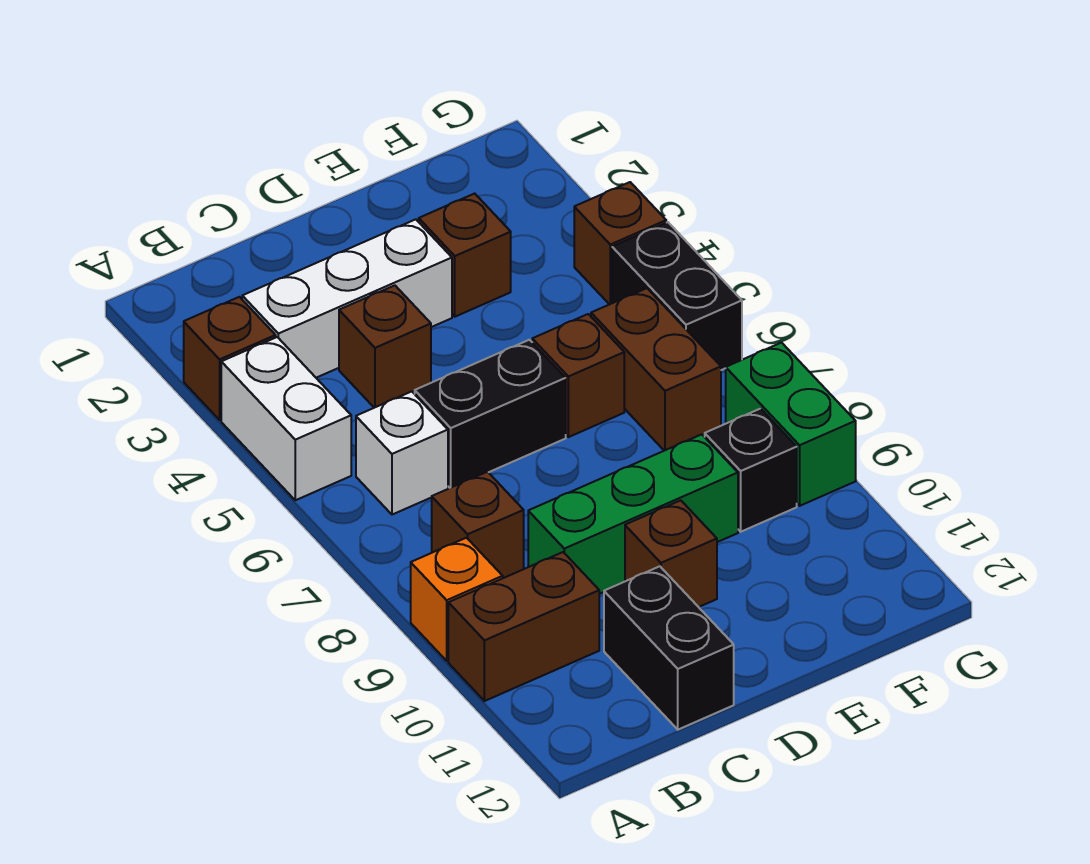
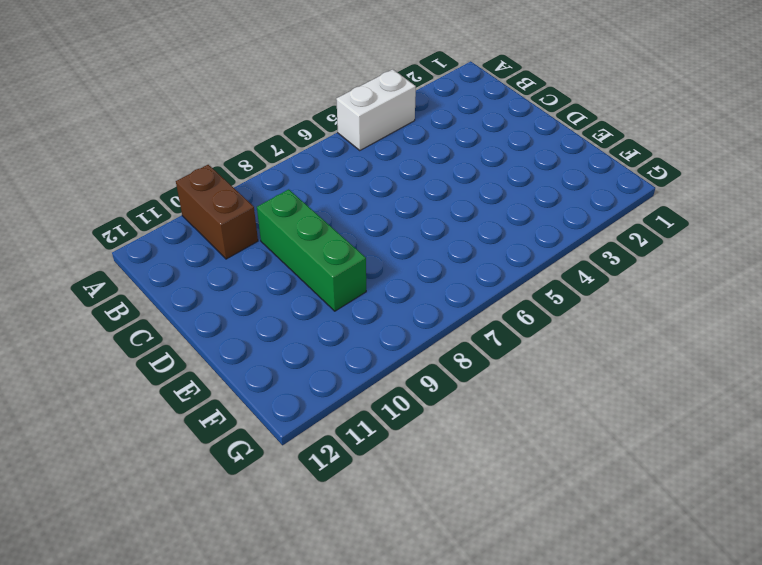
none -> brown 1x1 brick [184,297,276,420]
none -> orange 1x1 brick [411,538,503,661]
none -> white 1x3 brick [242,219,452,378]

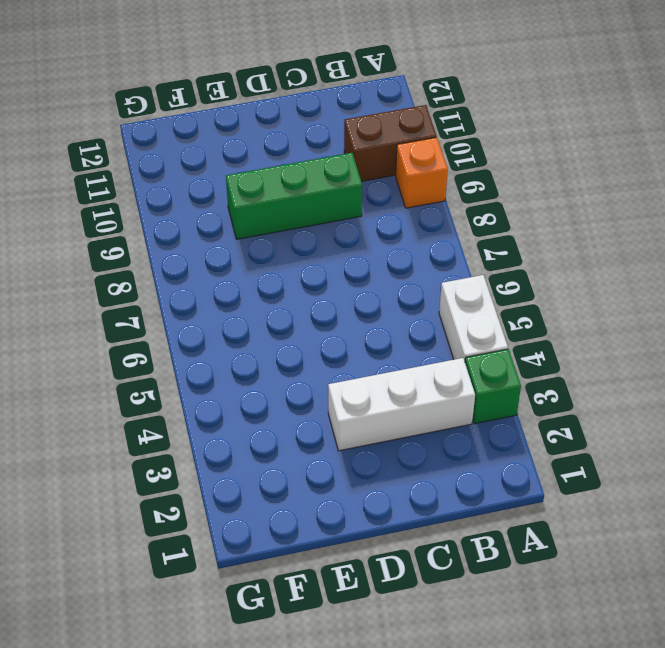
green 1x1 brick [465,349,521,424] -> brown 1x1 brick [184,297,276,420]
none -> white 1x1 brick [356,391,448,515]
none -> brown 1x1 brick [432,472,524,578]
none -> brown 1x1 brick [339,285,431,408]

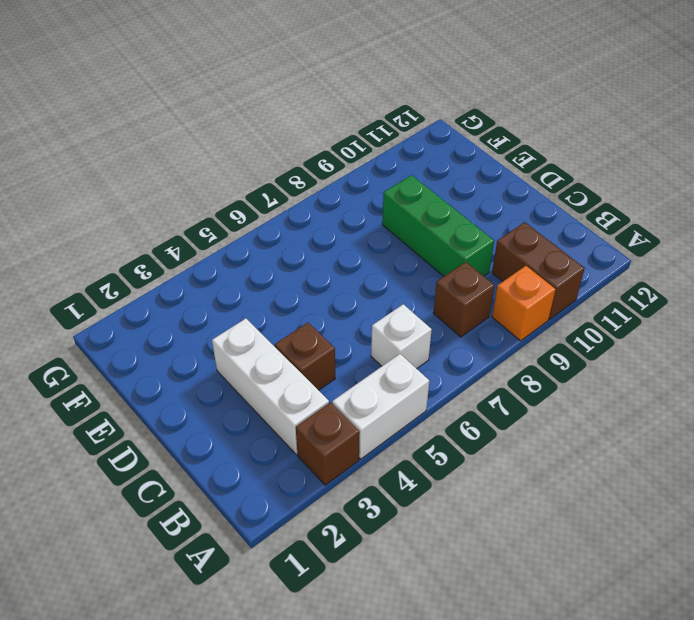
none -> black 1x2 brick [415,340,566,488]
none -> black 1x2 brick [604,566,734,730]
none -> brown 1x1 brick [625,500,717,607]

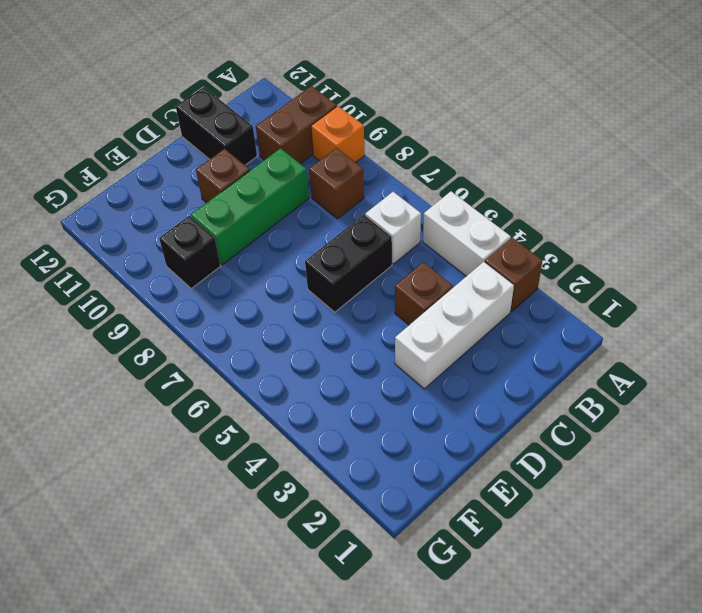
none -> brown 1x1 brick [419,194,511,317]
none -> brown 1x1 brick [532,314,624,437]
none -> brown 1x2 brick [591,288,721,451]

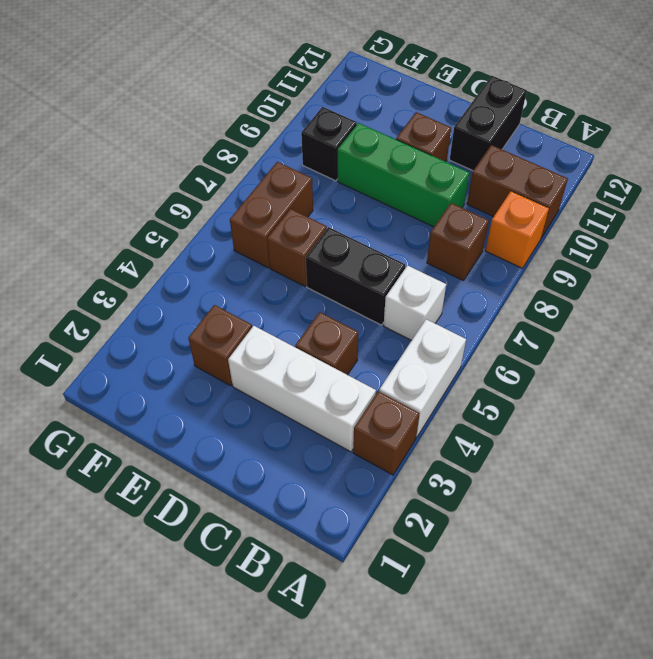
none -> brown 1x1 brick [574,182,666,305]
none -> black 1x2 brick [612,222,742,370]
none -> green 1x2 brick [726,343,856,506]

